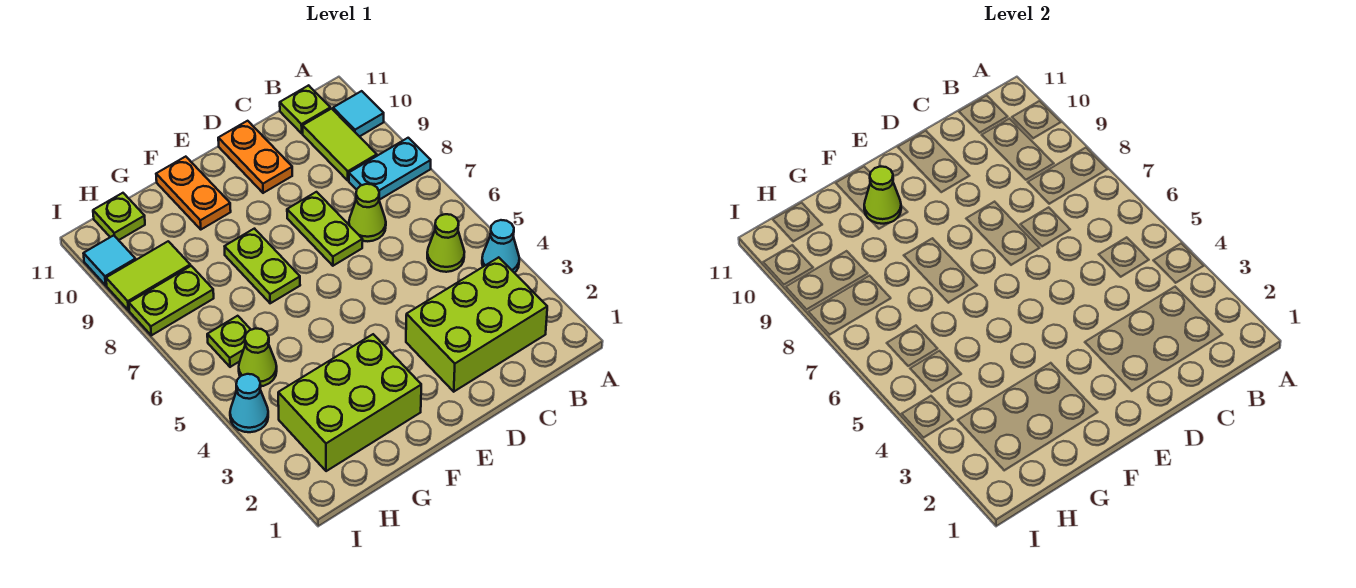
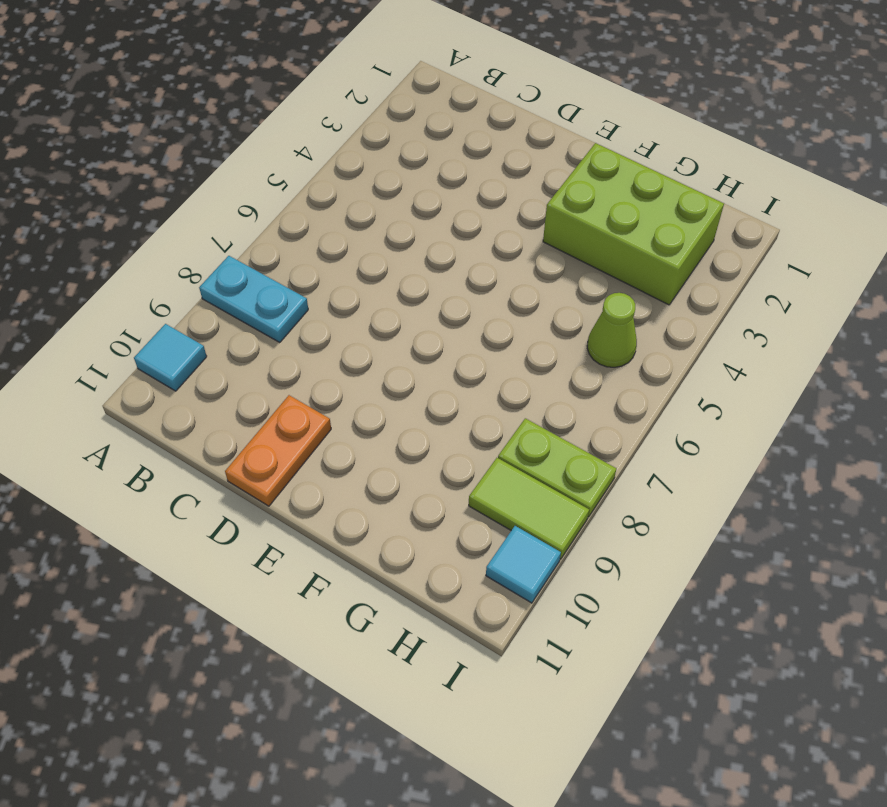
none -> cyan 1x1 cone [482,220,519,273]
none -> lime 2x3 brick [406,257,547,392]
none -> lime 1x1 cone [427,214,464,272]

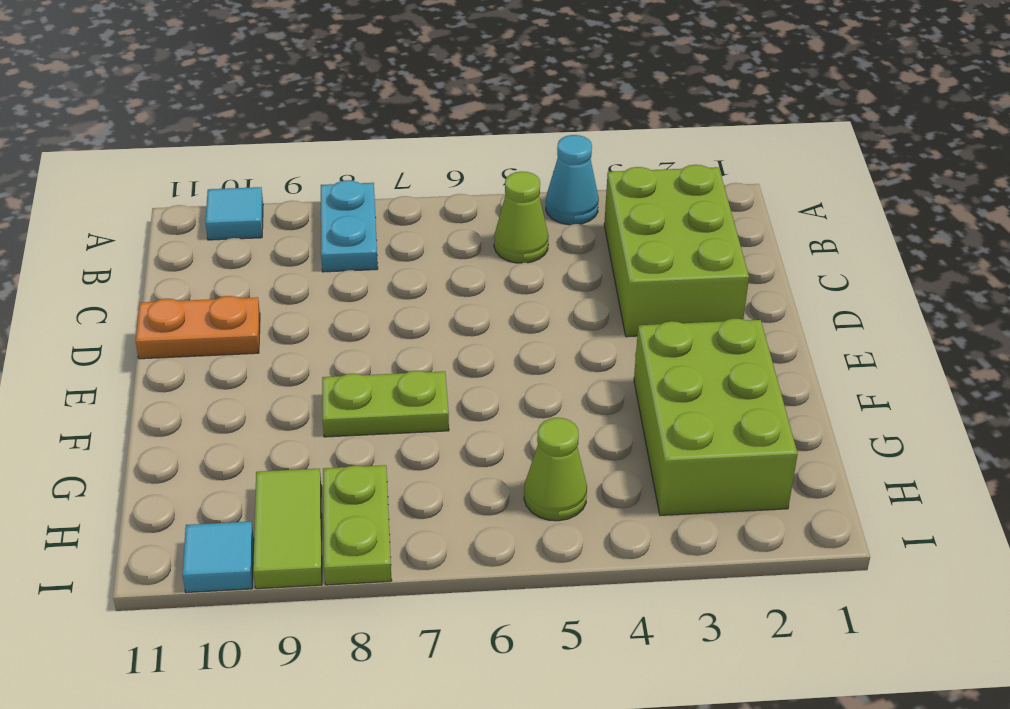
none -> lime 1x2 tile [303,109,377,180]
none -> lime 1x1 plate [280,85,330,133]
none -> lime 1x1 cone [349,184,386,241]

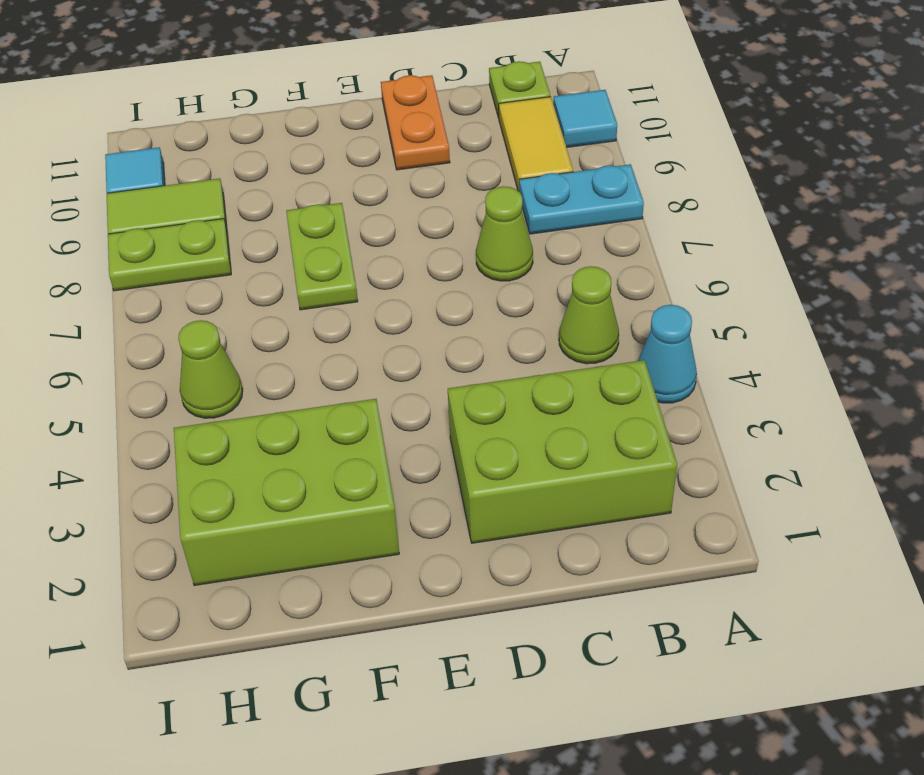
yellow 1x2 tile [499,97,573,191] -> lime 1x2 tile [303,109,377,180]
none -> lime 1x2 plate [287,192,363,266]
none -> orange 1x2 plate [156,157,231,229]
none -> lime 1x1 plate [207,316,251,367]

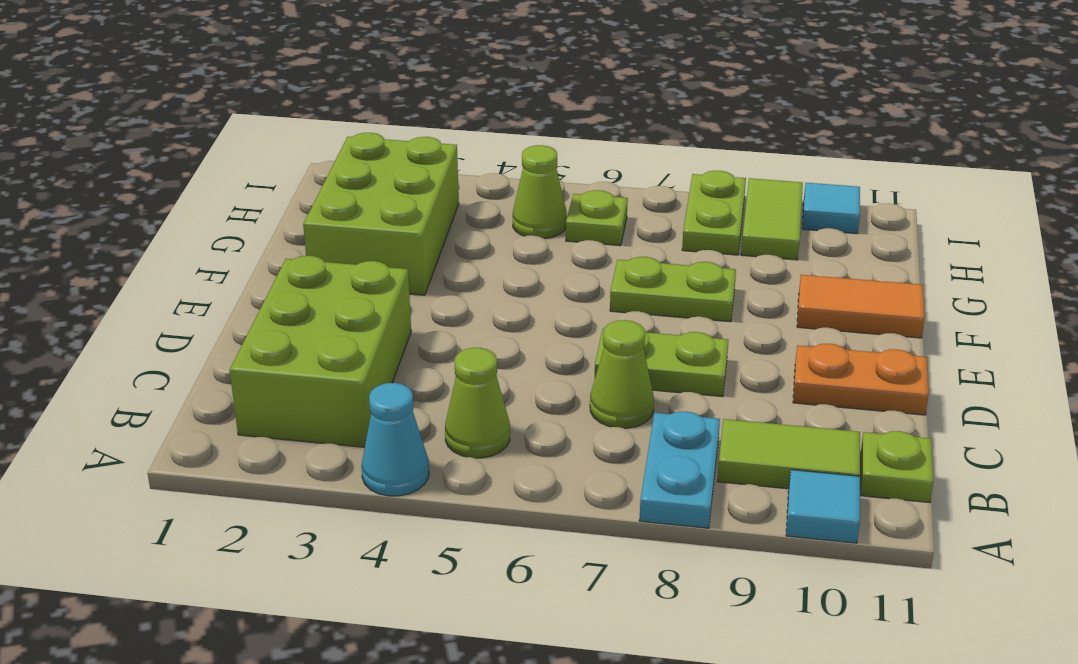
orange 1x2 tile [797,275,925,338] -> orange 1x2 plate [156,157,231,229]
none -> lime 1x1 plate [93,193,145,240]
none -> cyan 1x1 cone [230,374,268,432]
none -> lime 1x1 cone [864,167,901,224]

